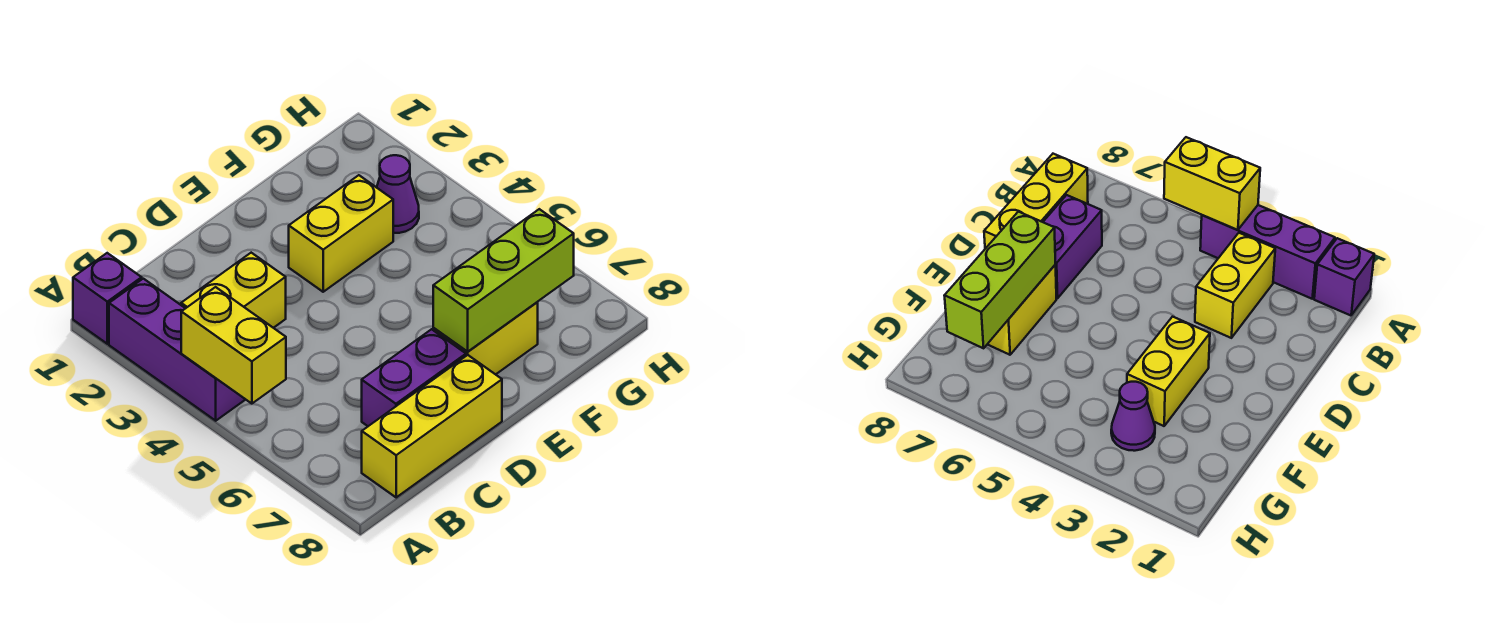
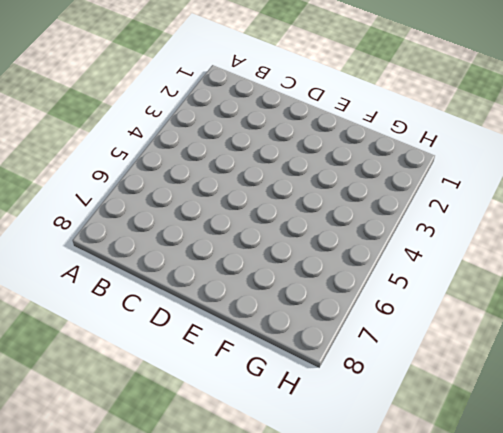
none -> purple 1x1 brick [73,253,142,344]
none -> purple 1x3 brick [109,279,246,421]

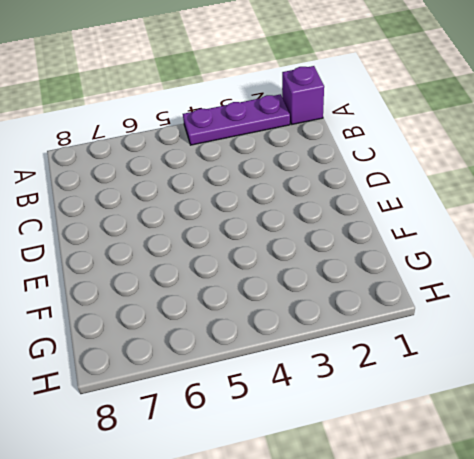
purple 1x3 plate [183,94,290,145] -> purple 1x3 brick [109,279,246,421]
none -> yellow 1x2 brick [181,253,286,328]
none -> yellow 1x3 brick [362,355,502,497]

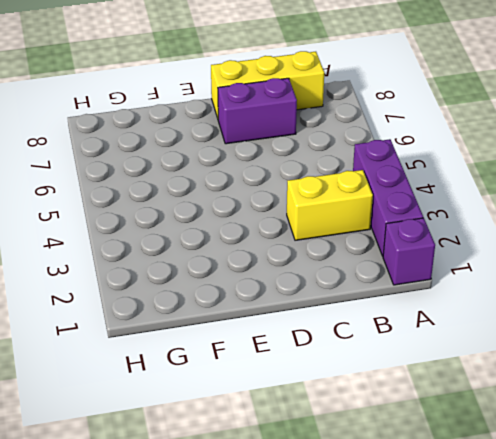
none -> yellow 1x2 brick [289,175,393,292]
none -> yellow 1x2 brick [433,302,538,374]

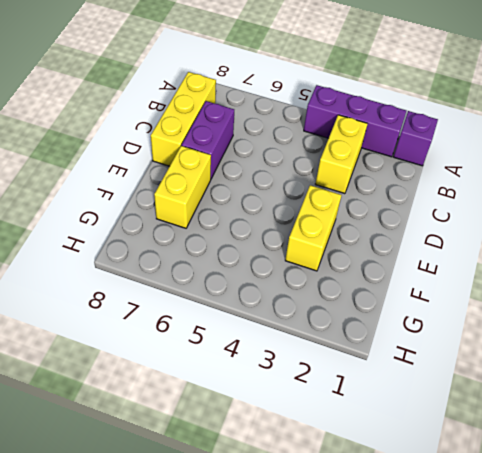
none -> purple 1x1 cone [377,155,419,233]
none -> yellow 1x2 brick [181,287,286,404]

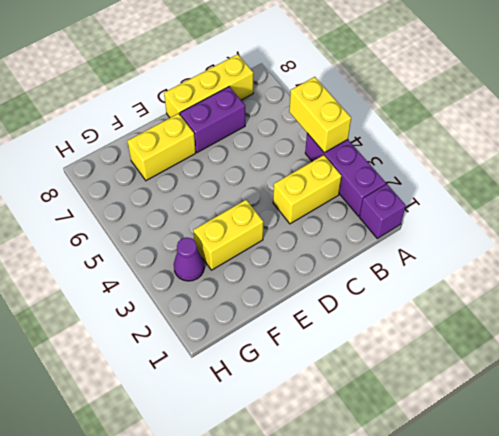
none -> lime 1x3 brick [433,209,574,351]

